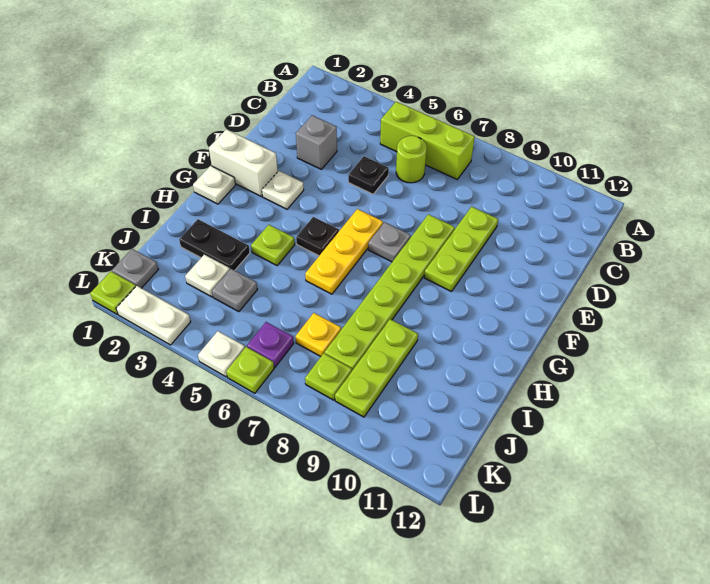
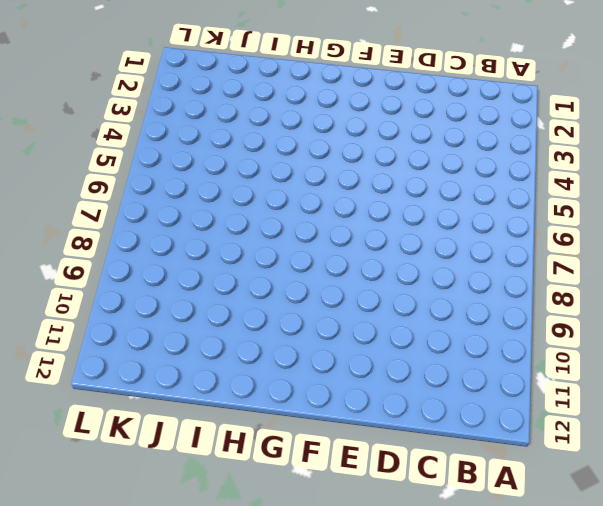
none -> lime 1x3 brick [380,102,475,179]
none -> lime 1x1 round brick [396,136,427,183]
none -> grey 1x1 brick [296,115,337,169]

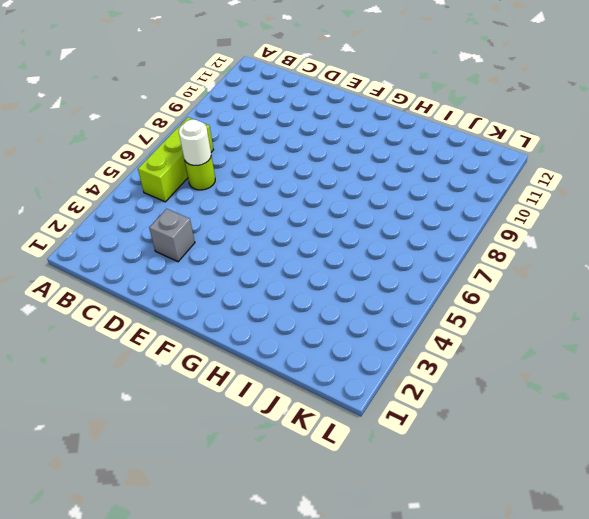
white 1x1 round brick [179,119,211,166] -> none
none -> black 1x1 plate [348,156,389,194]
none -> lime 1x3 plate [424,207,498,292]
none -> lime 1x6 plate [325,214,455,370]

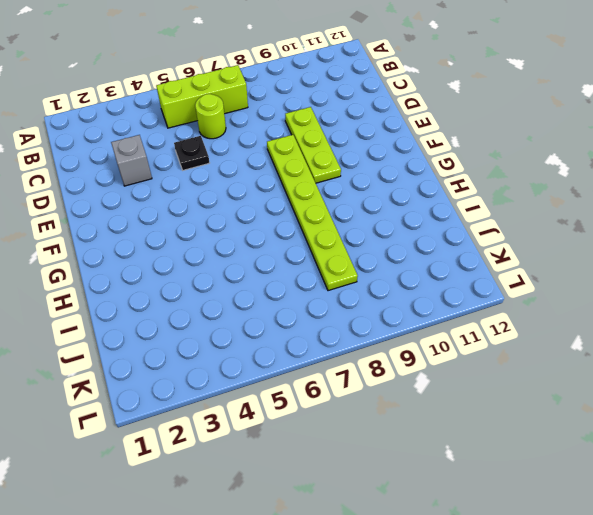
none -> white 1x2 brick [209,129,278,197]
none -> white 1x1 plate [262,171,304,209]
none -> yellow 1x3 plate [305,209,383,294]

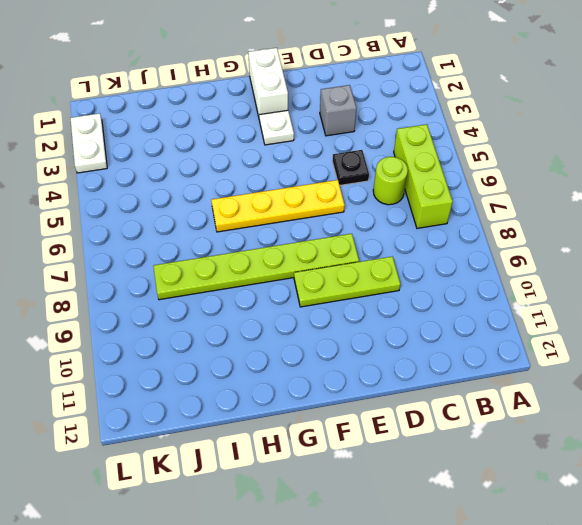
yellow 1x4 plate [211,180,345,232] -> yellow 1x3 plate [305,209,383,294]
none -> grey 1x1 plate [368,222,411,262]
none -> white 1x1 plate [193,166,235,204]
none -> black 1x1 plate [296,217,339,256]

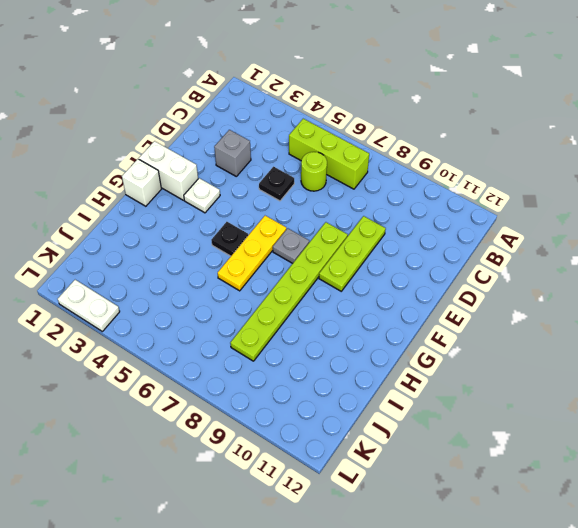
white 1x1 brick [122,159,161,206] -> white 1x1 plate [193,166,235,204]
none -> lime 1x1 plate [251,225,295,265]
none -> black 1x2 plate [179,219,250,271]
none -> lime 1x3 plate [335,319,418,417]

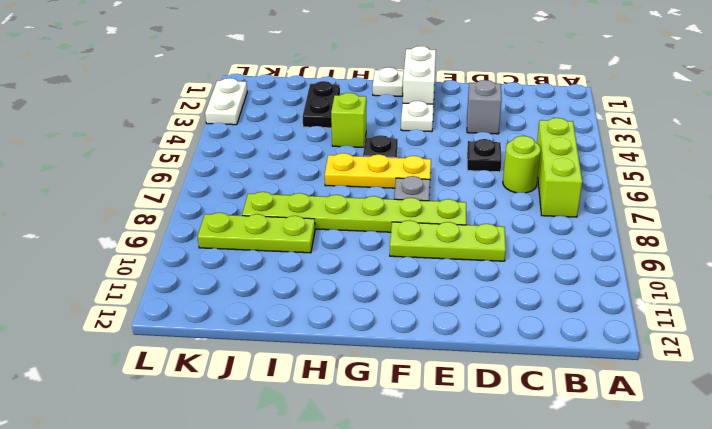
lime 1x1 brick [331,93,366,147] -> lime 1x1 plate [251,225,295,265]
none -> white 1x1 plate [185,255,230,297]
none -> grey 1x1 plate [212,269,257,312]
none -> yellow 1x1 plate [295,313,341,356]

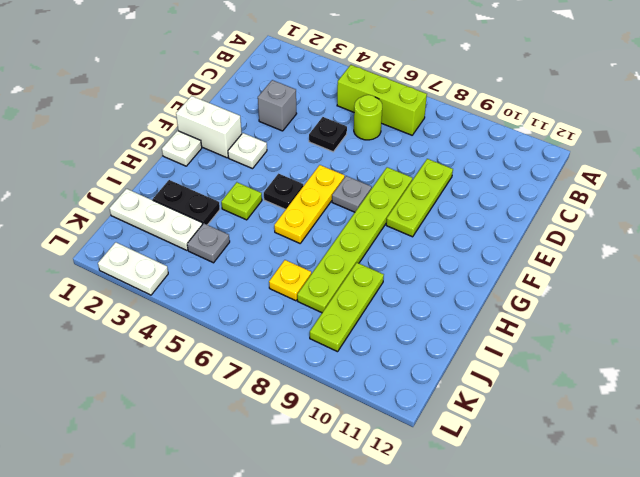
white 1x3 plate [109,189,203,250] -> white 1x1 plate [185,255,230,297]
none -> grey 1x1 plate [112,249,159,288]
none -> purple 1x1 plate [247,322,294,367]
none -> lime 1x1 plate [305,353,352,400]

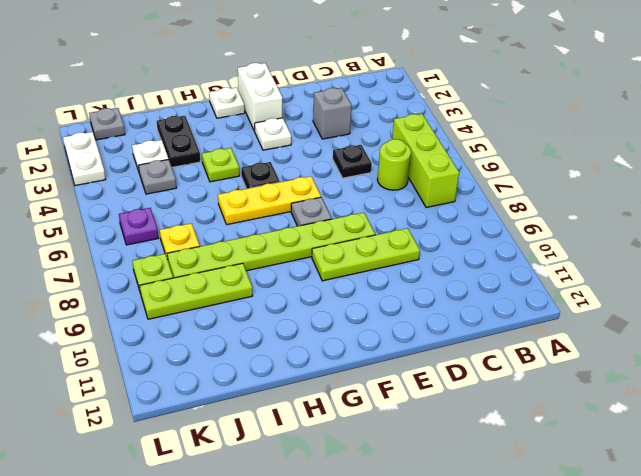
none -> lime 1x1 plate [90,271,136,314]
none -> white 1x1 plate [198,331,245,377]
none -> lime 1x1 plate [226,347,274,393]

